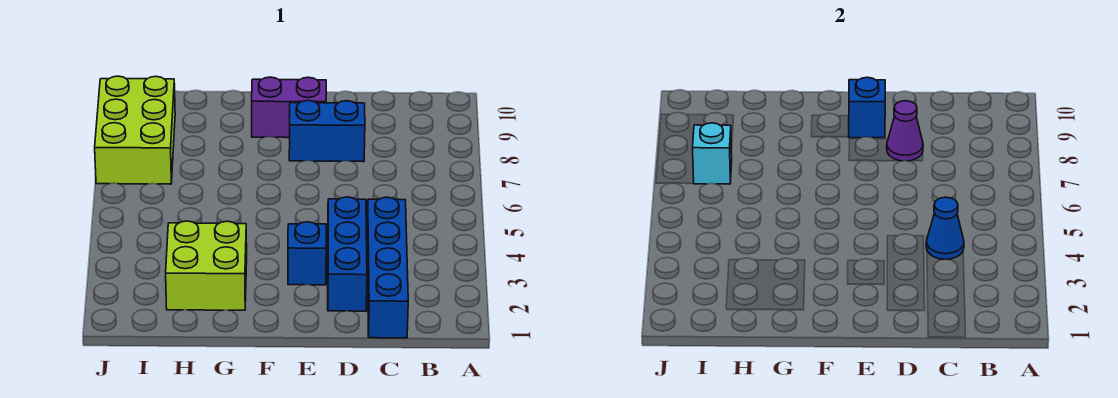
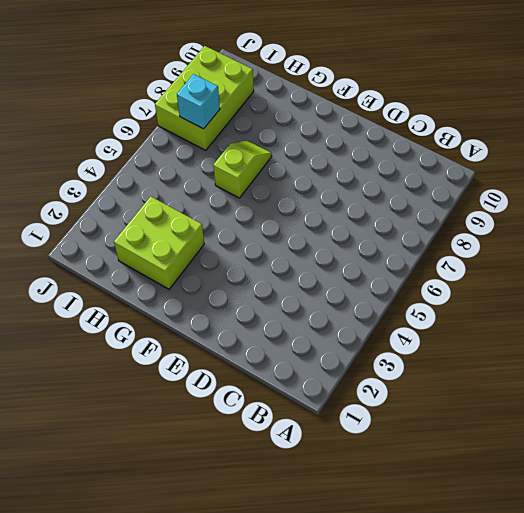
lime 1x2 slope [213,141,272,198] -> none
none -> blue 1x4 brick [367,197,408,338]
none -> blue 1x3 brick [328,197,367,311]

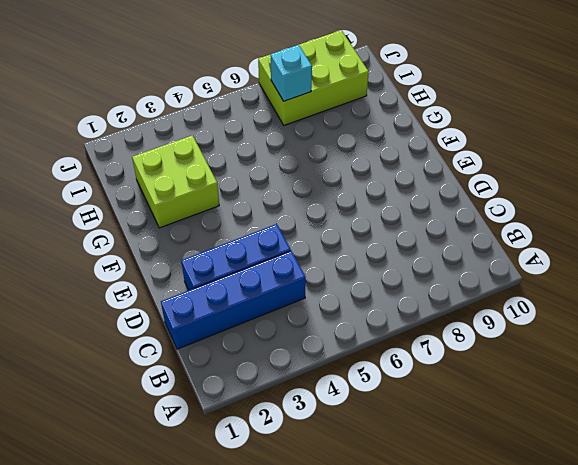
none -> blue 1x2 brick [289,101,365,162]
none -> blue 1x1 brick [288,222,326,285]

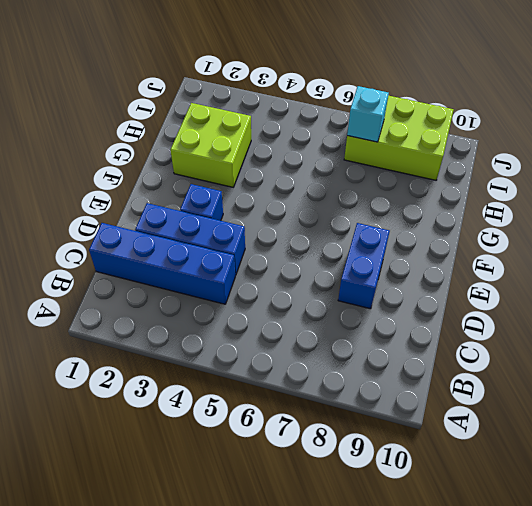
none -> purple 1x2 brick [252,77,326,138]
none -> blue 1x1 cone [926,197,964,259]

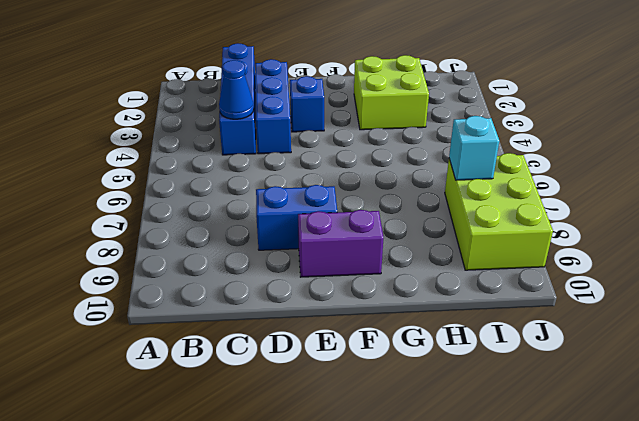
none -> purple 1x1 cone [887,101,923,161]
none -> blue 1x1 brick [849,77,885,138]

